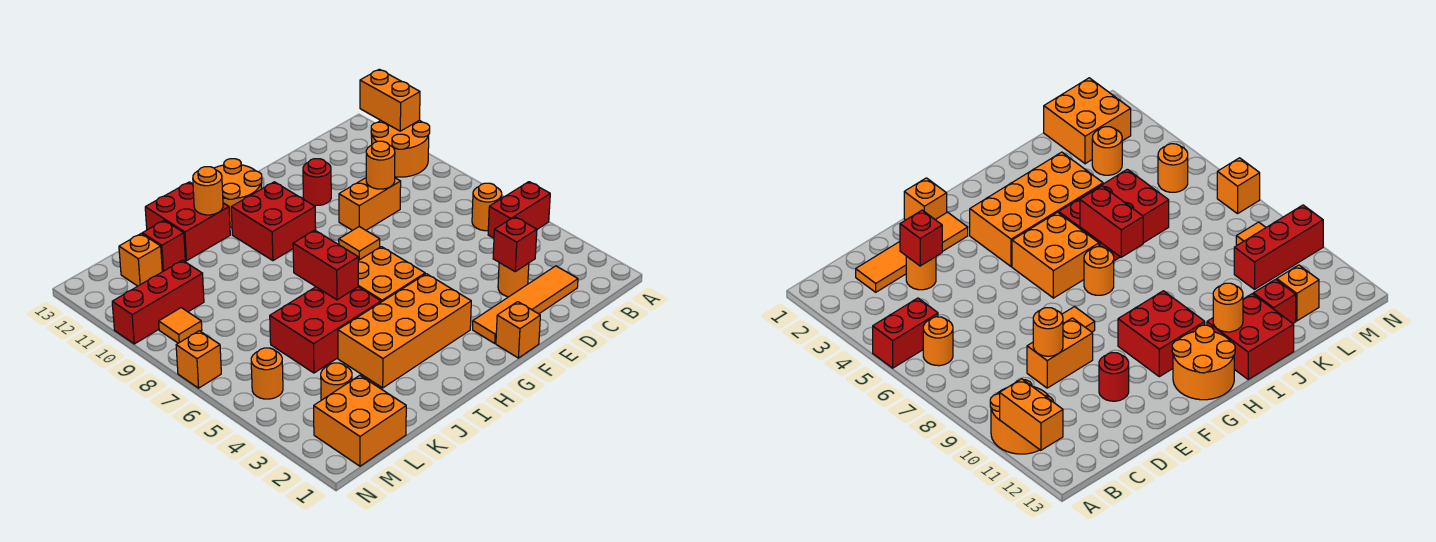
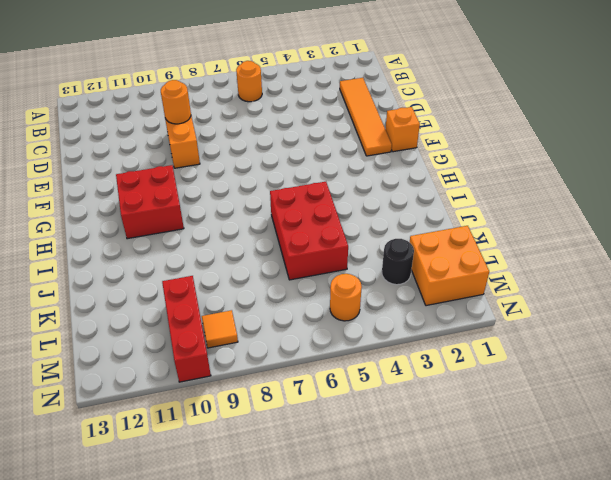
black 1x1 round brick [382,239,414,285] -> orange 1x1 round brick [321,363,352,400]
none -> red 1x2 brick [488,182,550,238]
none -> orange 2x2 round brick [371,120,430,177]
none -> orange 1x1 round brick [498,263,529,297]

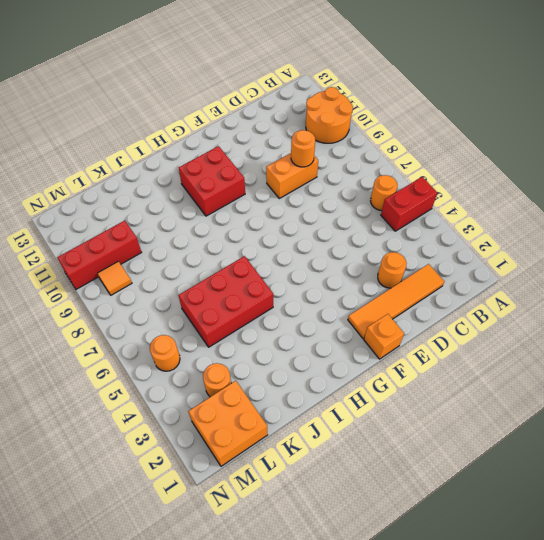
none -> red 1x1 round brick [303,159,331,205]
none -> orange 1x1 tile [339,227,380,260]
none -> orange 2x4 brick [338,274,471,388]

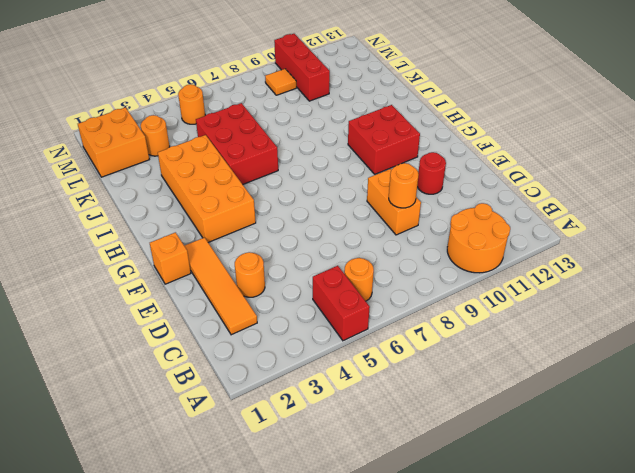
none -> orange 1x1 tile [339,227,380,260]
none -> orange 2x2 brick [358,247,425,302]
none -> orange 2x2 round brick [214,159,262,227]

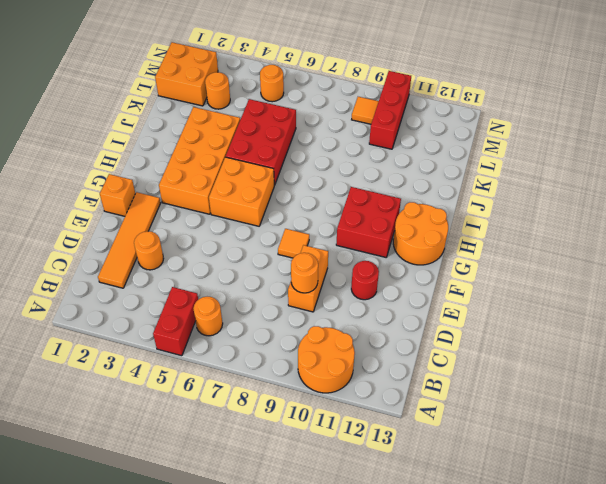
none -> orange 1x1 round brick [1084,247,1114,295]
none -> red 2x2 brick [145,182,230,261]
none -> red 1x1 brick [142,220,185,272]

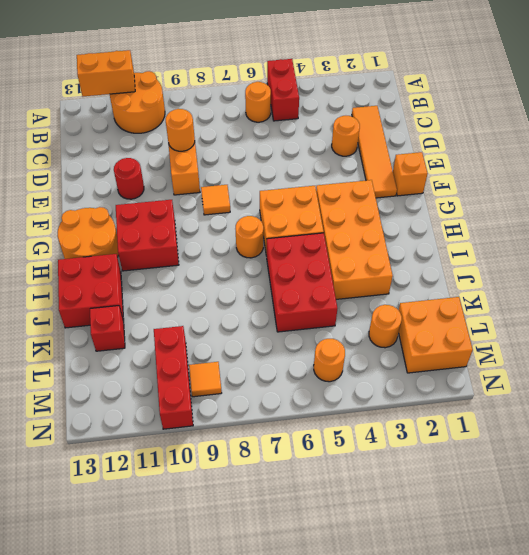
none -> orange 1x1 brick [119,234,162,286]
none -> orange 1x1 brick [176,331,221,388]
none -> red 1x1 brick [493,217,537,271]

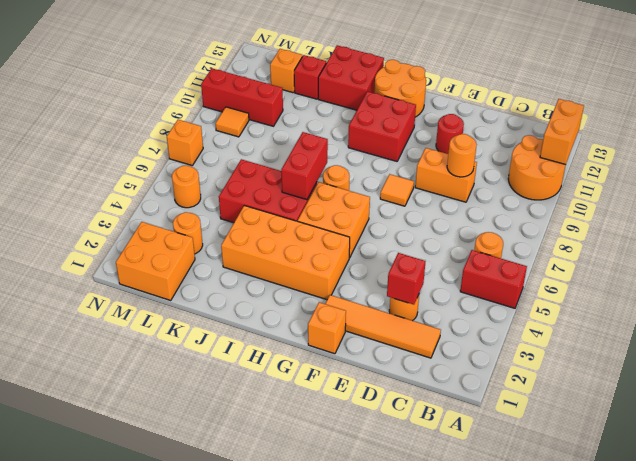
none -> orange 1x1 round brick [193,167,223,215]

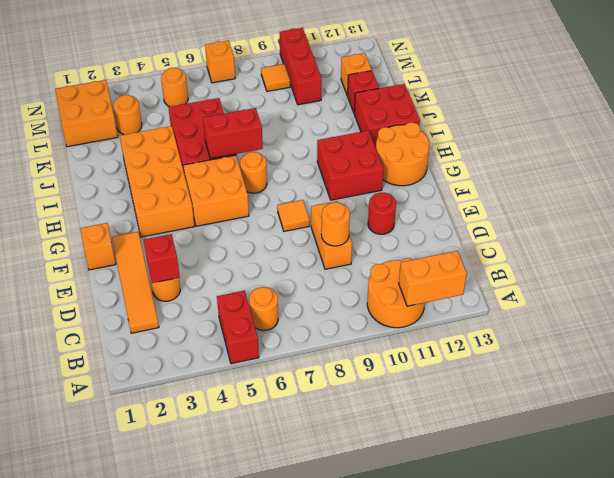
none -> orange 1x1 round brick [193,167,223,215]

